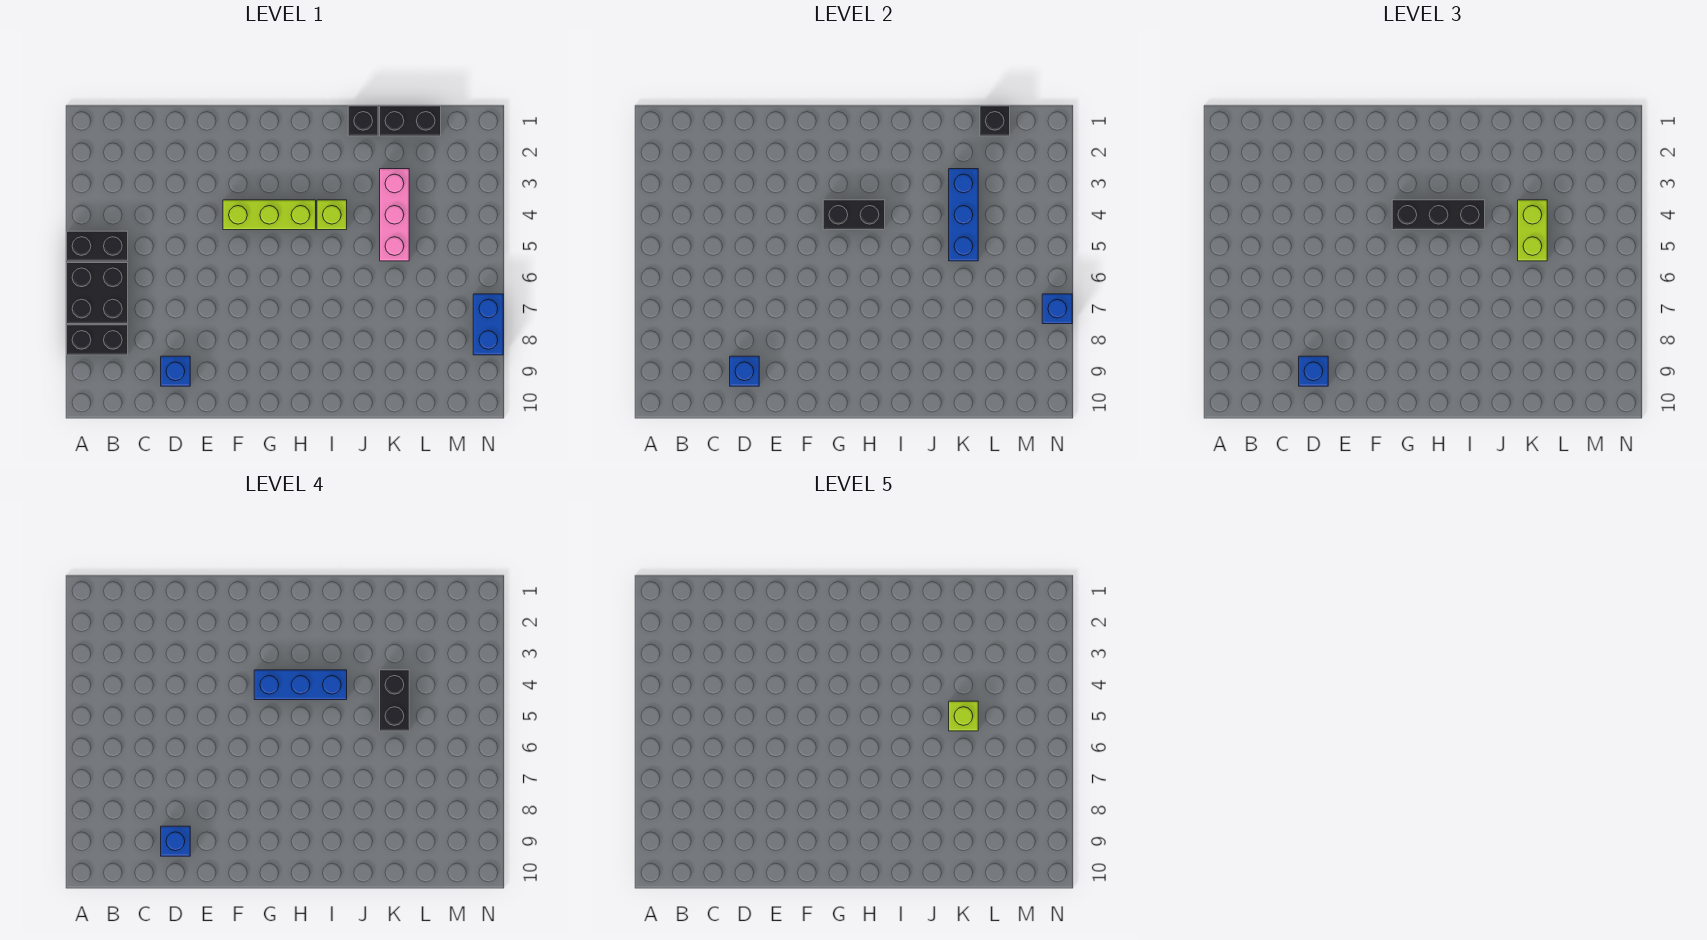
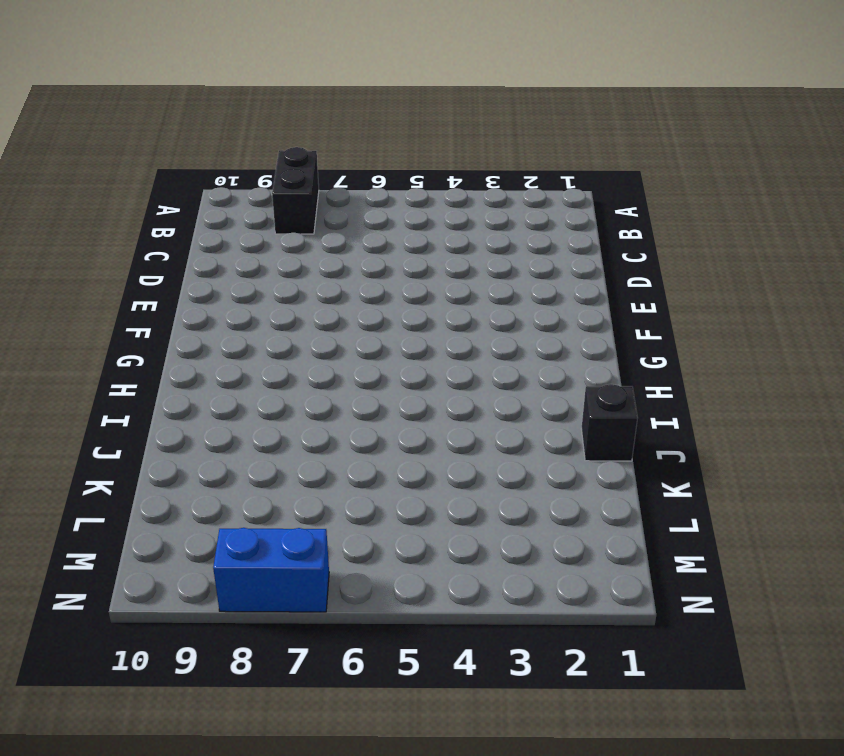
none -> black 1x2 brick [67,231,128,261]
none -> black 2x2 brick [67,263,128,324]
none -> blue 1x1 brick [161,356,190,386]

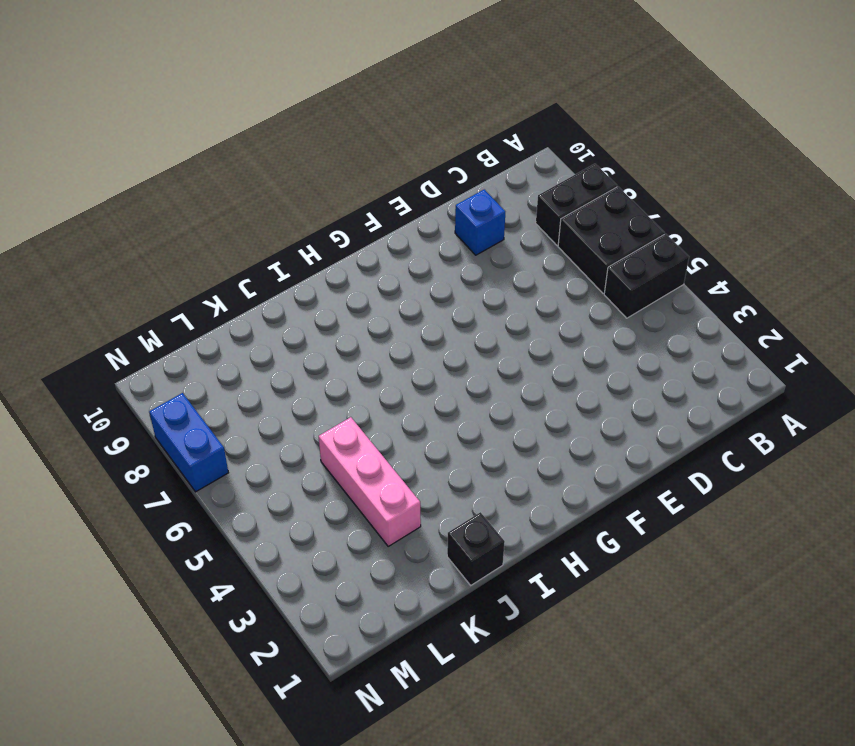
none -> lime 1x3 brick [223,200,316,230]
none -> lime 1x1 brick [317,200,347,230]
none -> black 1x2 brick [380,106,441,136]

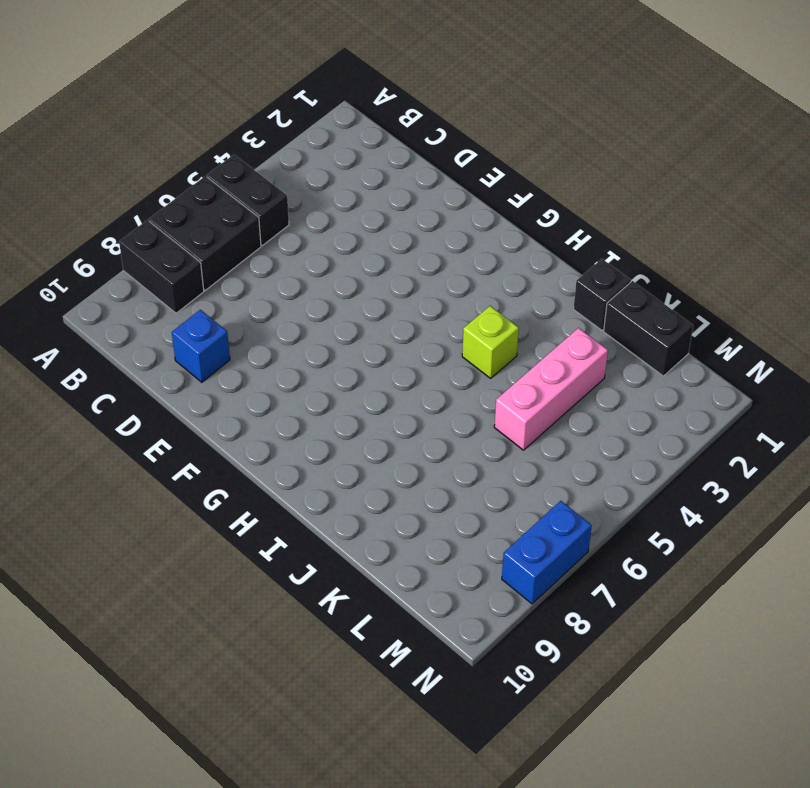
none -> lime 1x3 brick [223,200,316,230]
none -> blue 1x1 brick [730,356,759,386]
none -> black 1x2 brick [823,200,885,230]

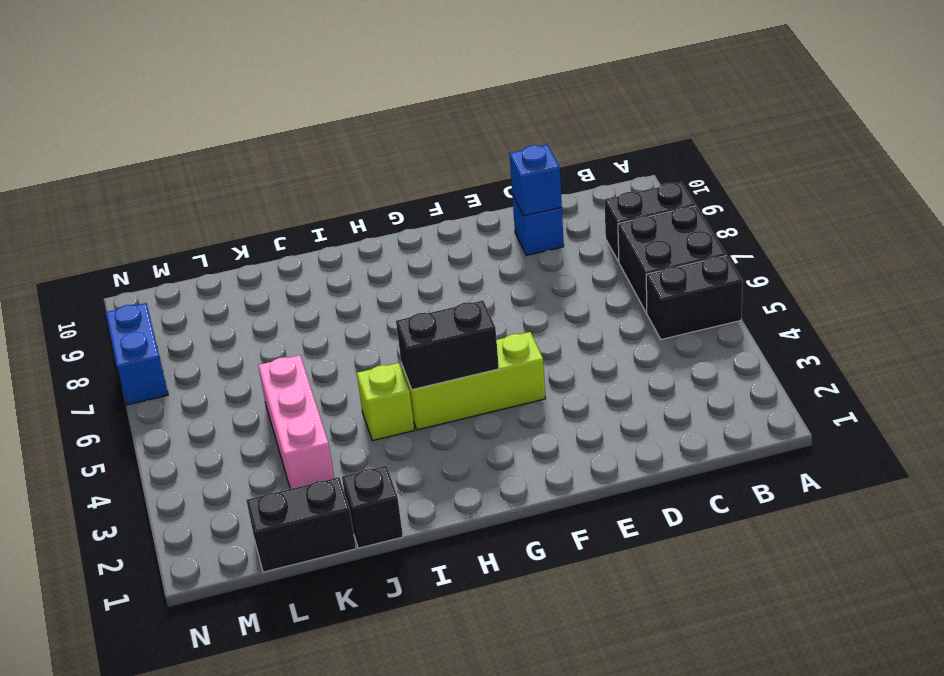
none -> blue 1x3 brick [949,169,978,261]
none -> black 1x1 brick [980,106,1010,136]
none -> blue 1x1 brick [1042,294,1072,324]

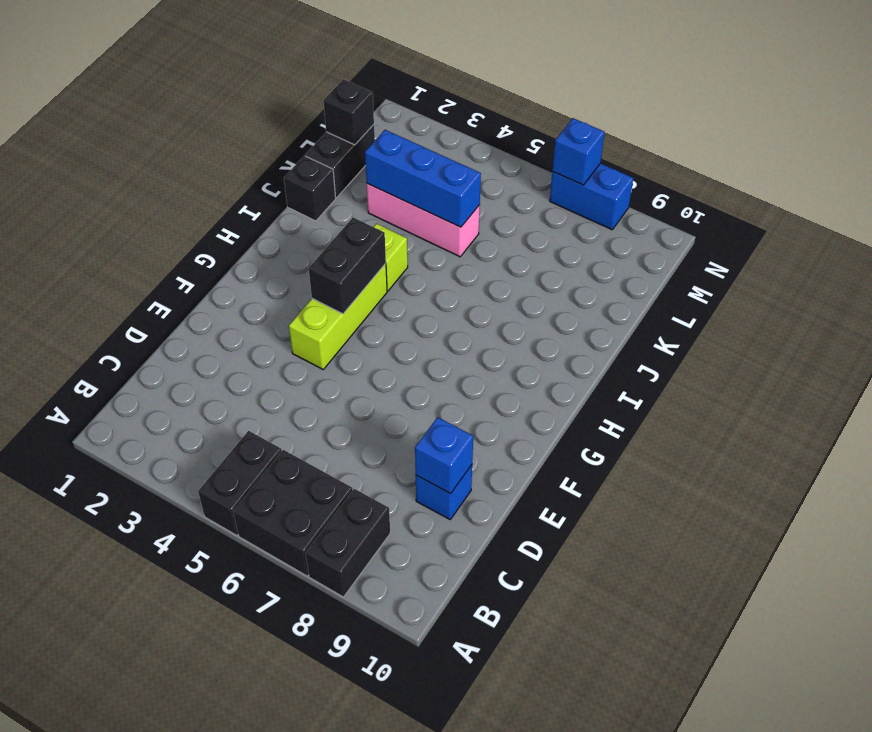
none -> blue 1x1 brick [1299,356,1328,386]
none -> black 1x3 brick [1392,200,1485,230]
none -> lime 1x2 brick [1518,200,1547,261]

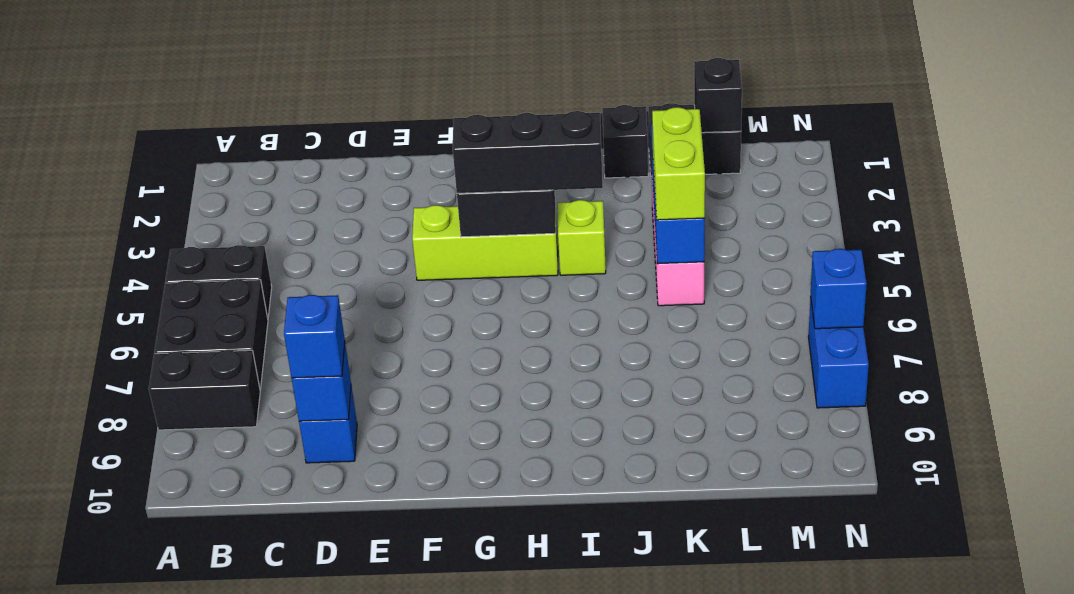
none -> blue 1x1 brick [161,826,190,856]
none -> blue 1x3 brick [254,670,347,700]
none -> black 1x2 brick [380,670,409,731]

